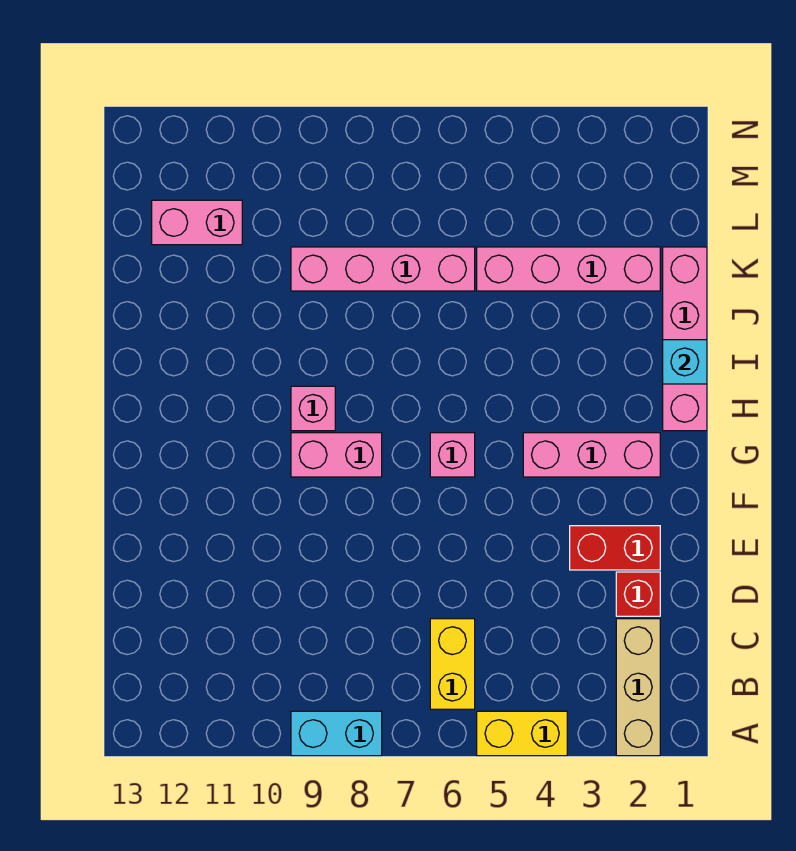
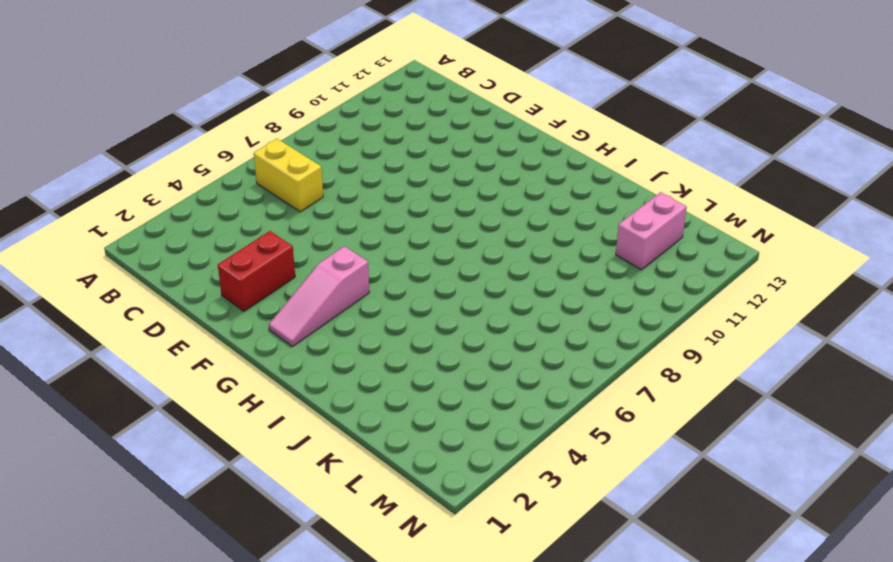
pink 1x3 slope [269,246,369,346] -> pink 1x3 brick [523,433,660,477]
none -> tan 1x3 brick [616,619,660,756]
none -> yellow 1x2 brick [477,711,567,756]
none -> cyan 1x2 brick [291,711,382,756]

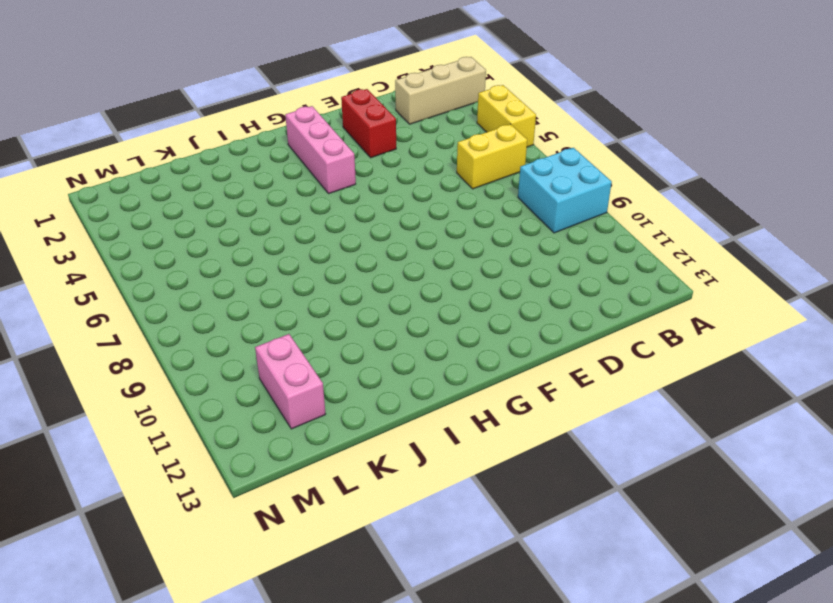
cyan 2x2 brick [518,148,612,233] -> cyan 1x2 brick [291,711,382,756]
none -> red 1x1 brick [616,572,660,616]
none -> pink 1x1 brick [430,433,475,477]
none -> pink 1x2 brick [291,433,382,477]

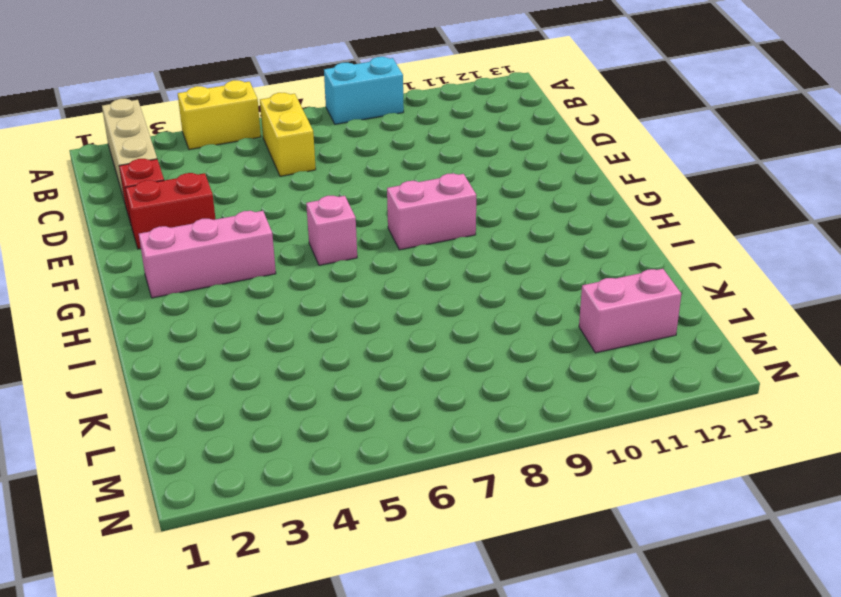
none -> pink 1x4 brick [663,247,707,431]
none -> pink 1x1 brick [291,386,335,431]
none -> pink 1x4 brick [477,247,660,291]

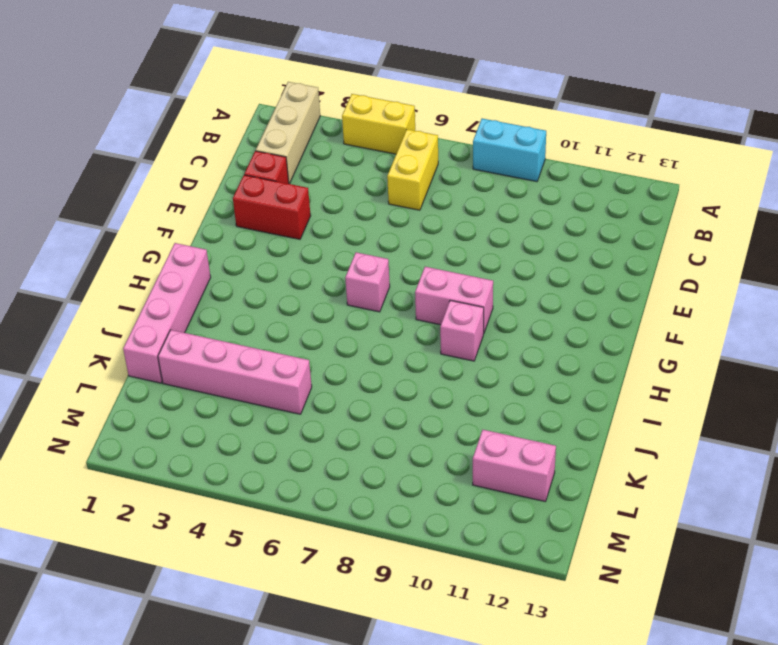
none -> pink 1x3 brick [523,433,660,477]
none -> pink 1x4 brick [291,247,475,291]
none -> cyan 1x1 brick [663,340,707,384]

